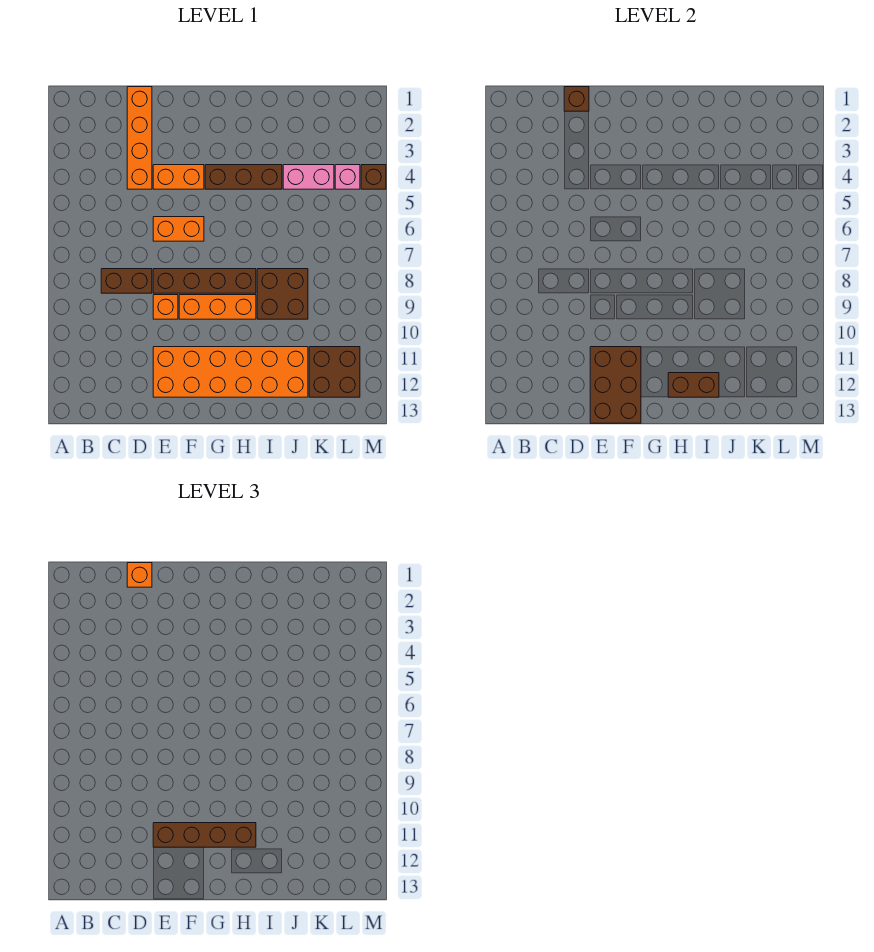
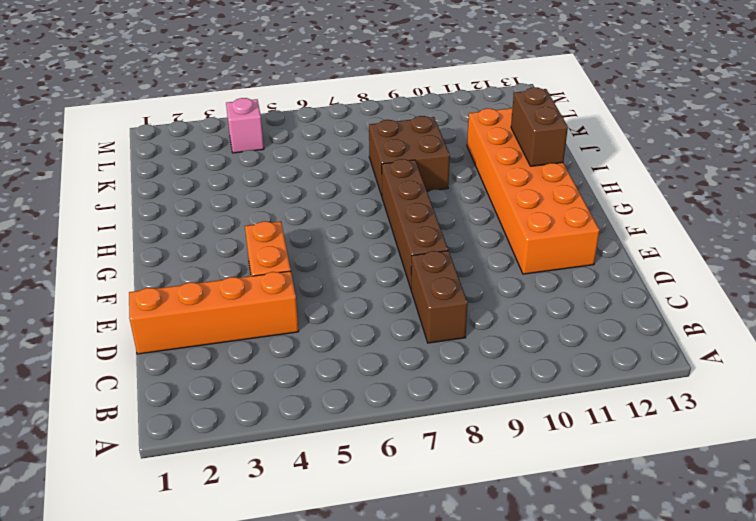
none -> orange 1x2 brick [153,217,204,241]
none -> orange 1x1 brick [153,295,178,319]
none -> orange 1x3 brick [179,295,256,319]

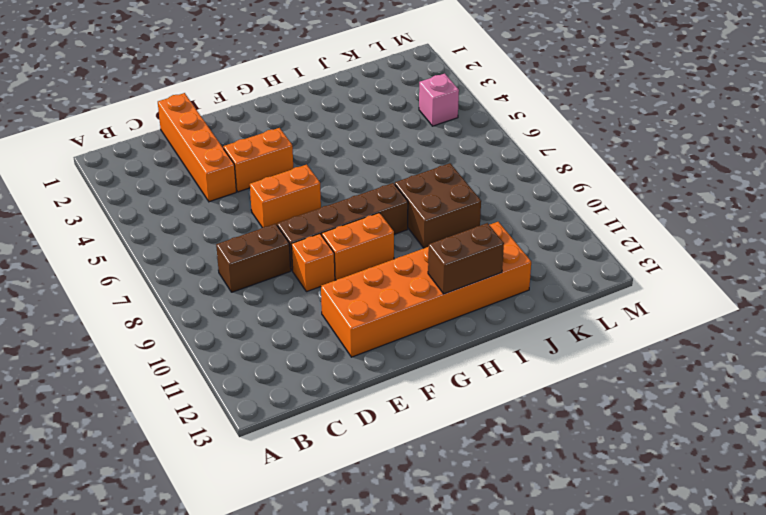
orange 1x2 brick [322,213,394,280] -> orange 1x3 brick [179,295,256,319]
none -> brown 1x3 brick [205,165,282,189]
none -> pink 1x2 brick [283,165,334,189]
none -> brown 2x2 brick [309,347,360,397]

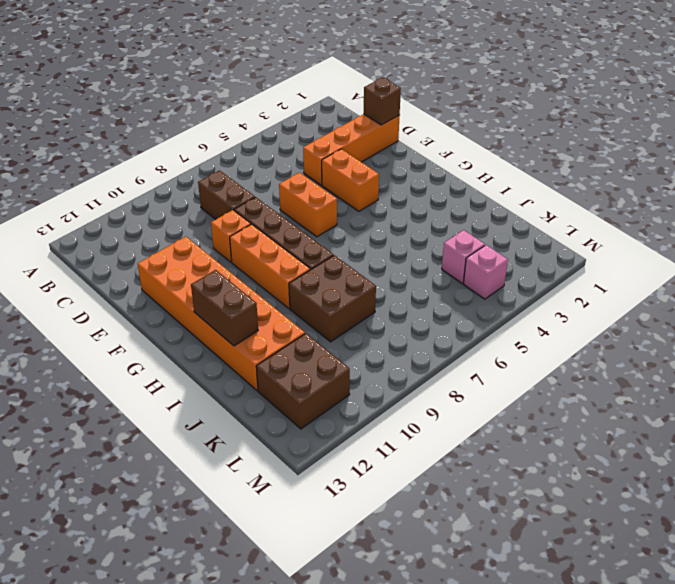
pink 1x1 brick [442,230,485,283] -> pink 1x2 brick [283,165,334,189]
none -> brown 1x3 brick [205,165,282,189]
none -> brown 1x1 brick [361,165,386,189]
none -> brown 2x3 brick [590,347,641,423]

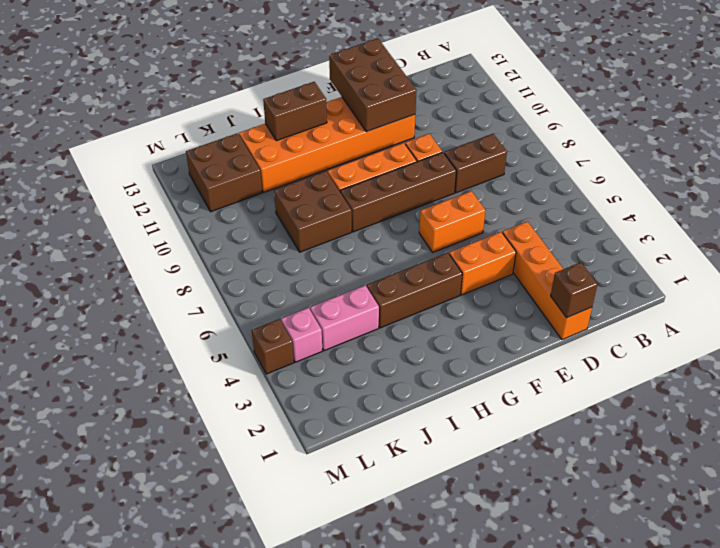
none -> orange 1x1 brick [127,563,152,587]
none -> brown 1x4 brick [153,823,256,847]

